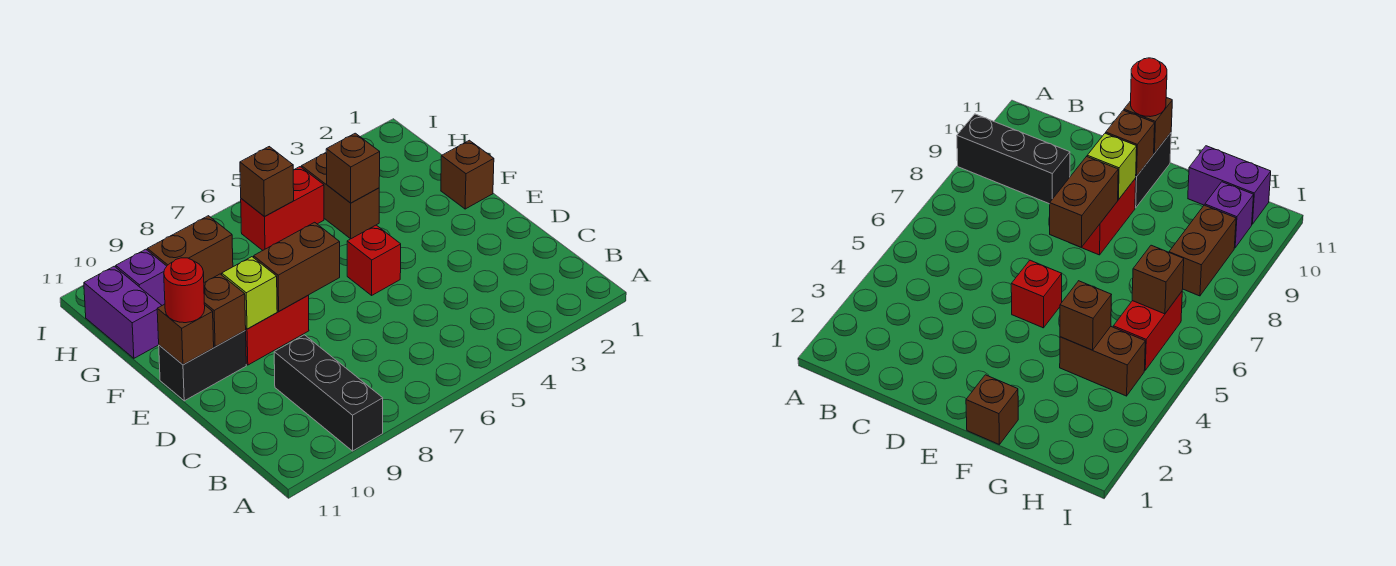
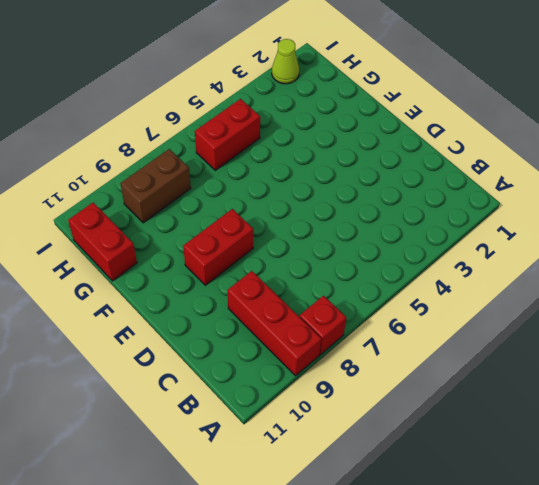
red 1x1 brick [300,296,347,355] -> red 1x1 brick moved to [347,225,401,295]
red 1x3 brick [228,271,321,376] -> black 1x3 brick [274,335,383,451]
red 1x2 brick [68,203,137,281] -> purple 1x2 brick [84,266,162,358]
lime 1x1 cone [272,39,299,84] -> none
none -> black 1x2 brick [159,331,246,401]
none -> brown 1x1 brick [441,140,494,209]
none -> brown 1x2 brick [302,153,379,239]

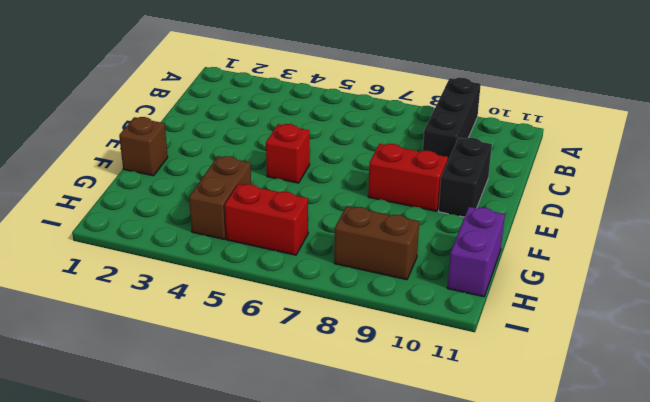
black 1x2 brick [439,138,492,217] -> black 1x2 brick turned to [159,331,246,401]
none -> purple 1x1 brick [116,249,167,305]
none -> brown 1x2 brick [254,222,340,311]
none -> lime 1x1 brick [222,257,277,329]

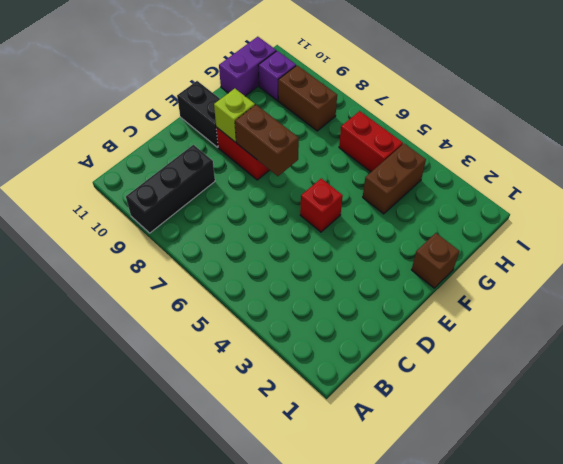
none -> brown 1x1 brick [204,274,246,347]
none -> brown 1x1 brick [157,304,214,365]
none -> brown 1x1 brick [326,133,380,203]

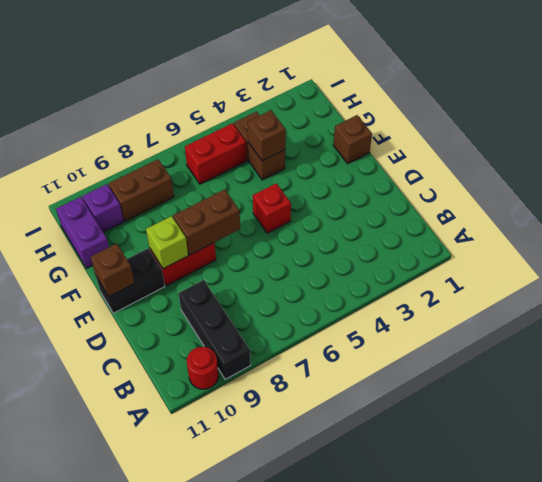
red 1x1 round brick [187,347,218,389] -> red 1x1 round brick moved to [164,258,205,323]
none -> brown 1x1 brick [204,274,246,347]
none -> brown 1x1 brick [240,147,294,217]

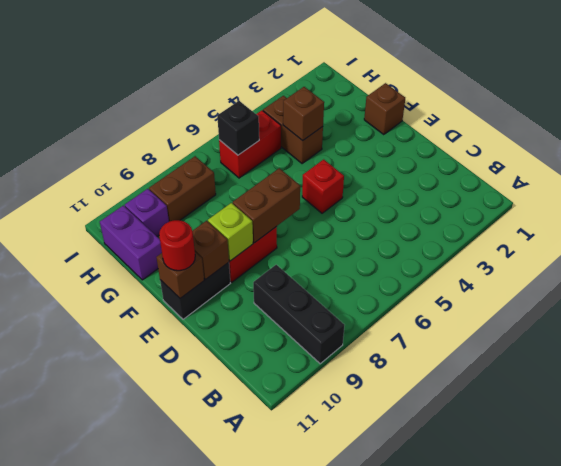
black 1x1 brick [217,101,259,155] -> brown 1x1 brick [240,147,294,217]

